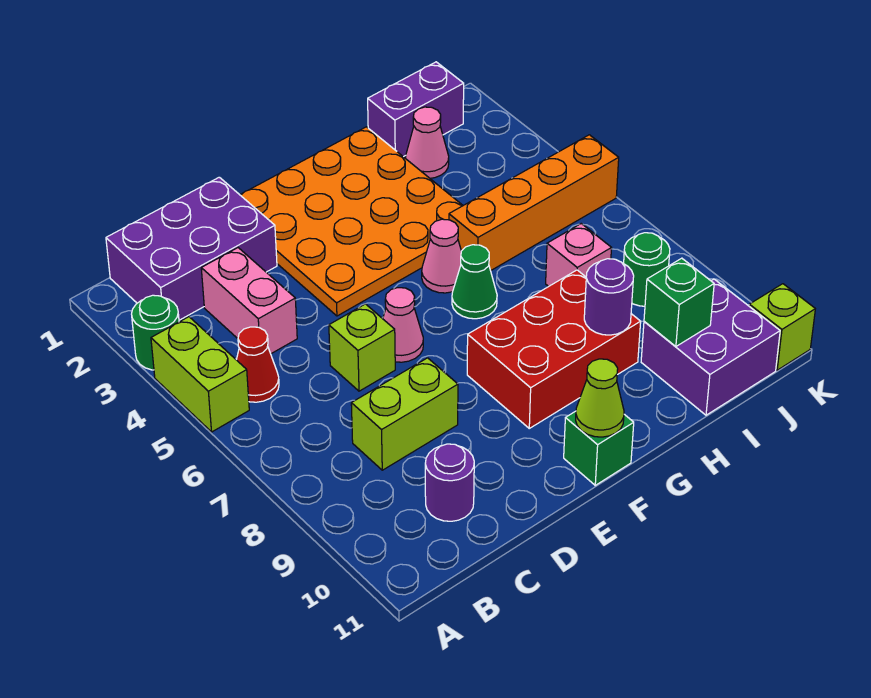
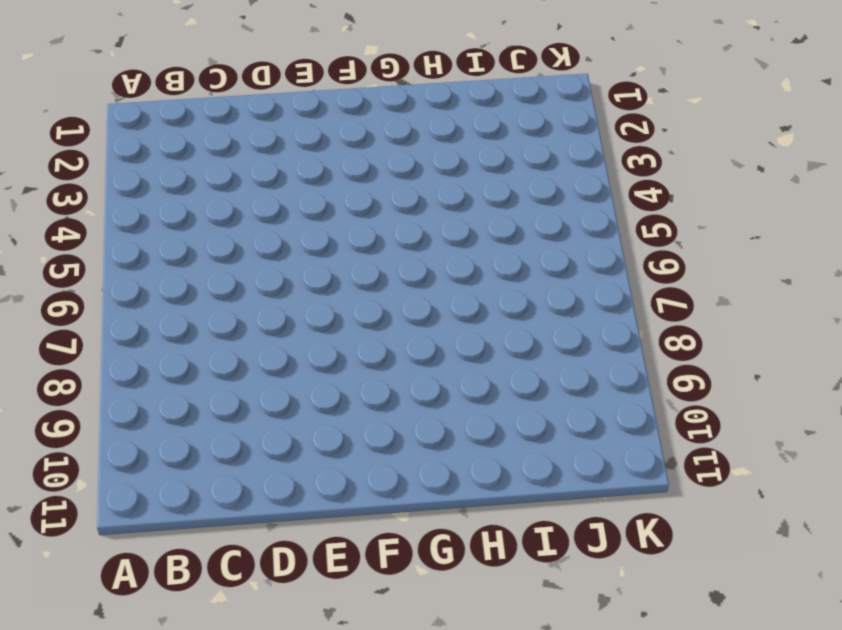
none -> green 1x1 round brick [132,295,179,370]
none -> lime 1x2 brick [151,317,249,432]
none -> purple 2x3 brick [106,177,277,320]

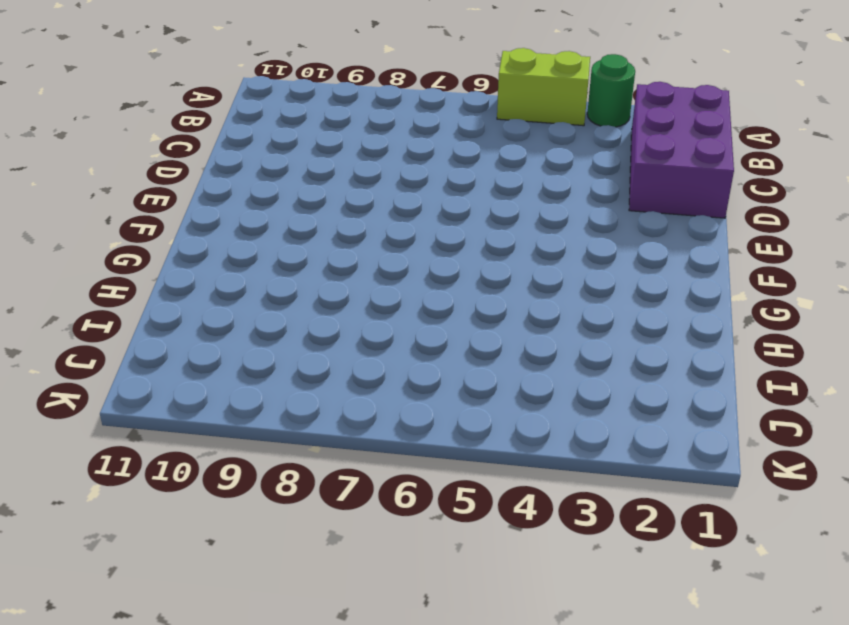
none -> red 1x1 cone [237,327,279,402]
none -> pink 1x2 brick [201,248,297,354]
none -> lime 1x2 brick [351,358,458,470]

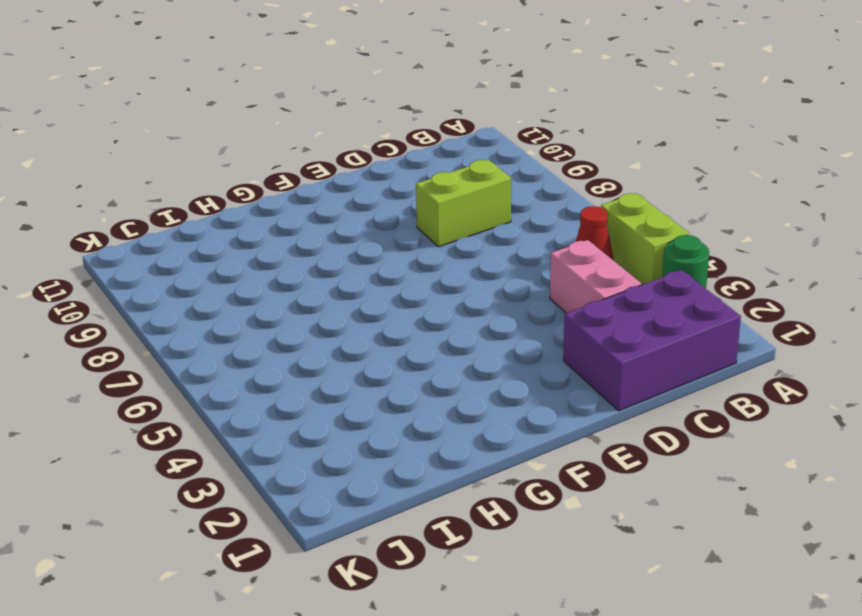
none -> purple 1x1 round brick [425,444,474,521]
none -> lime 1x1 brick [329,304,395,391]
none -> orange 4x4 plate [240,127,463,316]

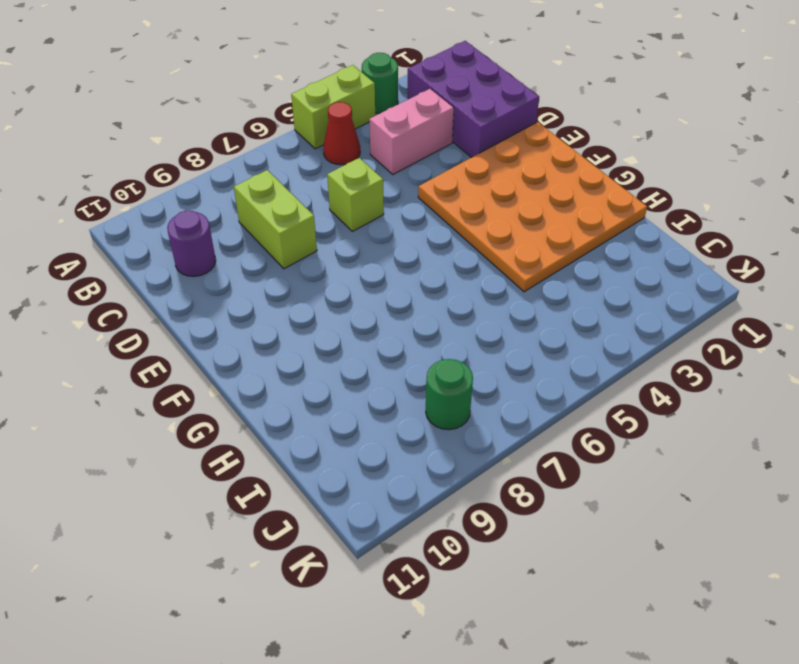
none -> pink 1x1 cone [383,288,423,362]
none -> red 2x3 brick [467,270,641,428]
none -> green 1x1 brick [564,411,634,485]

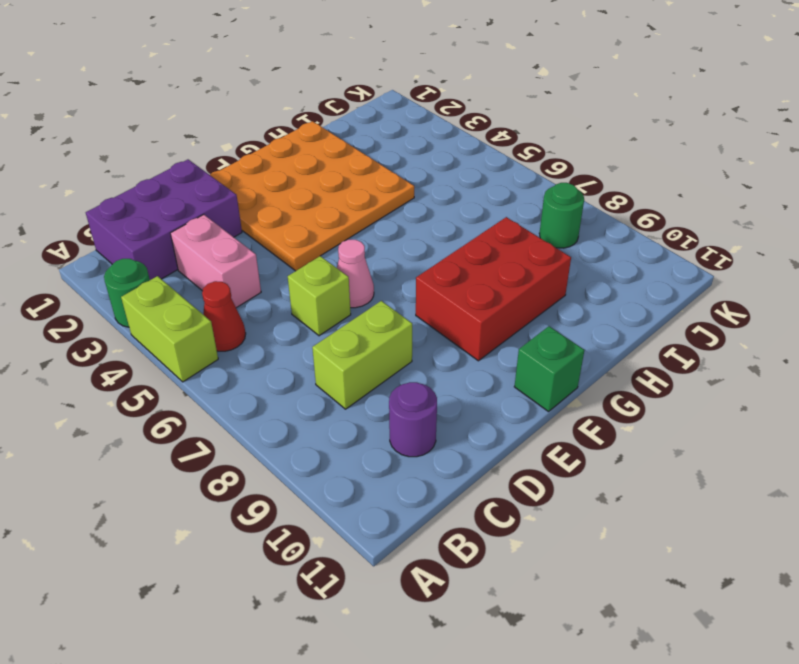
none -> pink 1x1 cone [422,219,461,293]
none -> green 1x1 cone [452,245,497,319]
none -> orange 1x4 brick [449,135,619,271]

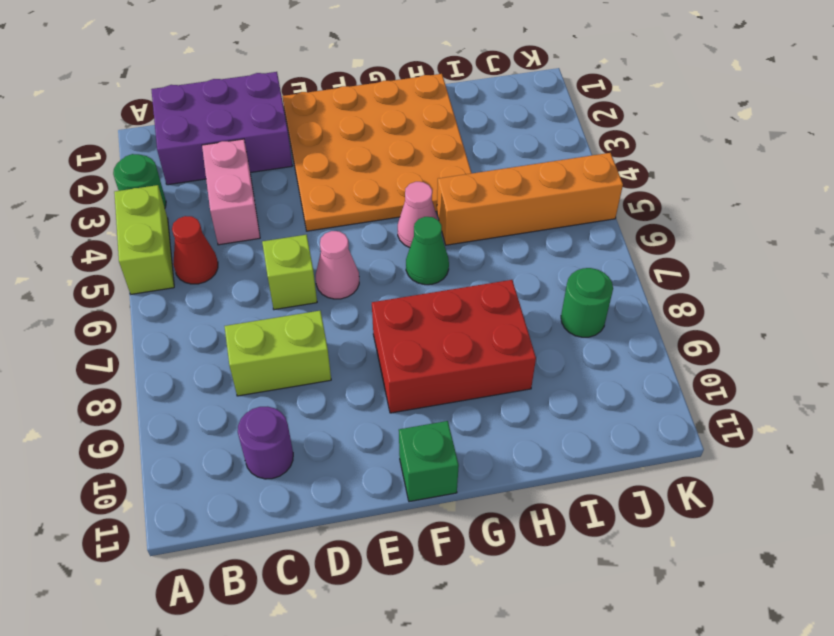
none -> purple 1x2 brick [368,62,464,157]
none -> pink 1x1 cone [406,107,449,178]
none -> pink 1x1 brick [546,224,612,286]

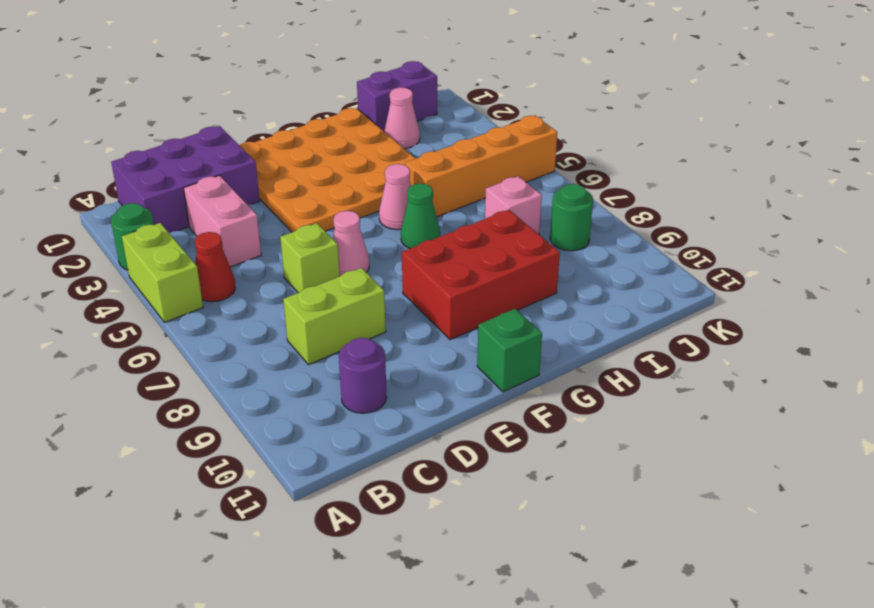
none -> purple 2x2 brick [641,279,780,415]
none -> lime 1x1 brick [749,284,815,370]
none -> lime 1x1 cone [576,359,624,437]

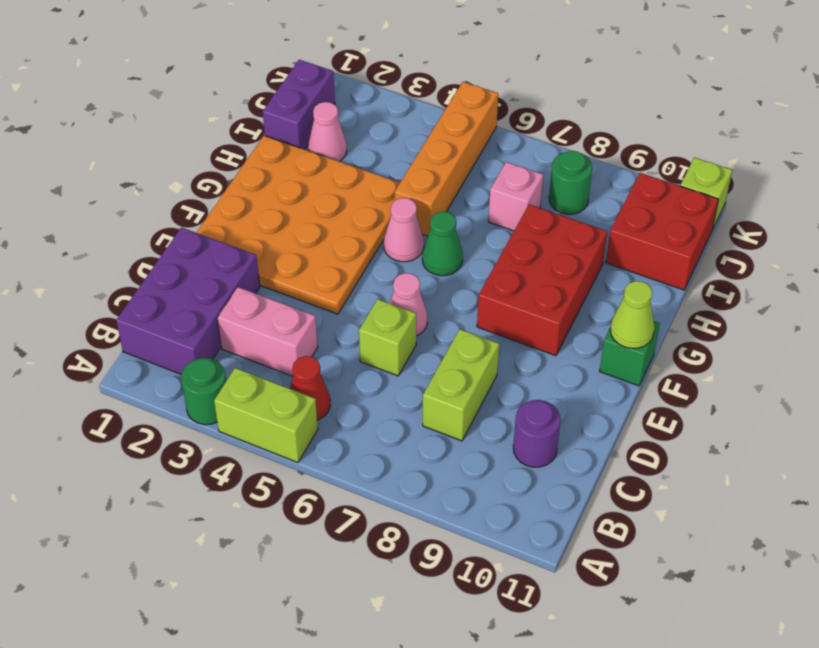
red 2x2 brick [606,173,718,290] -> purple 2x2 brick [641,279,780,415]
none -> purple 1x1 round brick [584,259,634,335]
none -> green 1x1 brick [644,258,714,346]

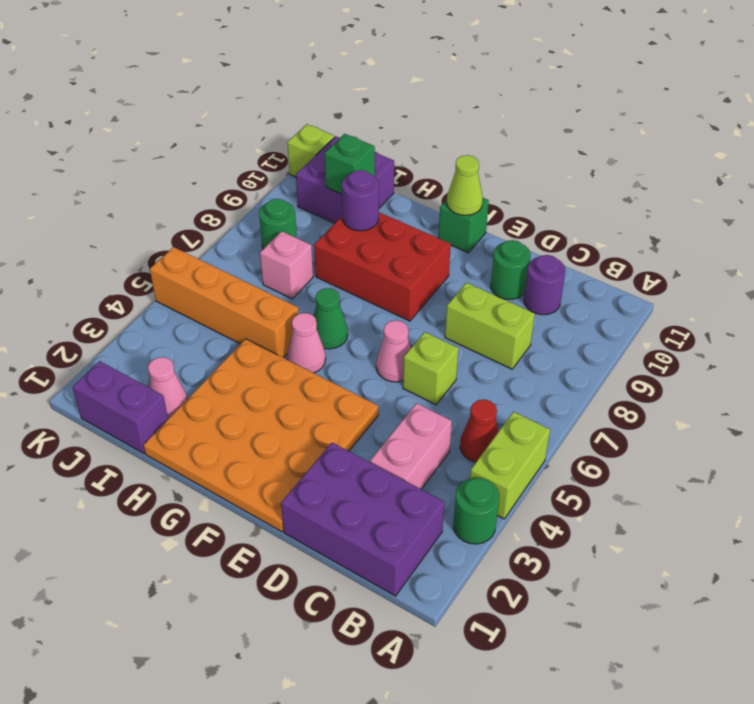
green 1x1 round brick [491,240,531,299] -> none

